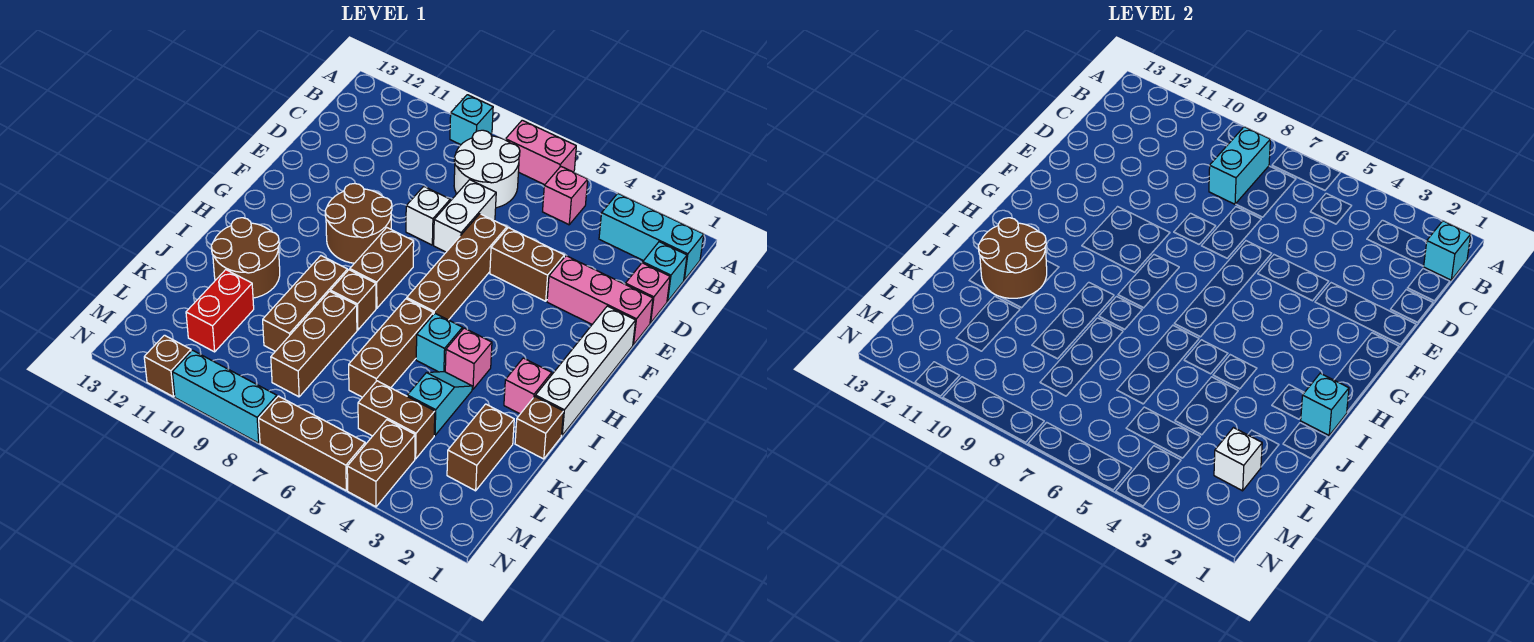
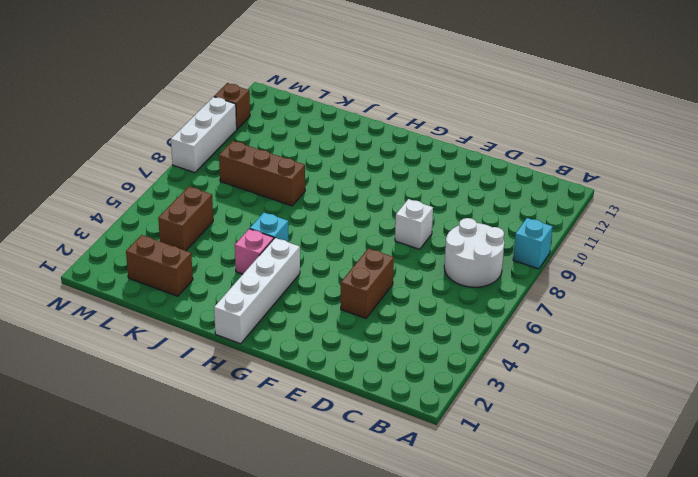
white 1x4 brick [214,238,300,344] -> white 1x4 brick turned to [535,306,636,435]
white 1x3 brick [171,97,237,173] -> cyan 1x3 brick [172,350,277,443]
none -> pink 1x2 brick [506,120,576,185]
none -> cyan 1x3 brick [599,194,704,280]
none -> pink 1x1 brick [543,167,588,225]
none -> cyan 1x1 brick [643,242,687,301]

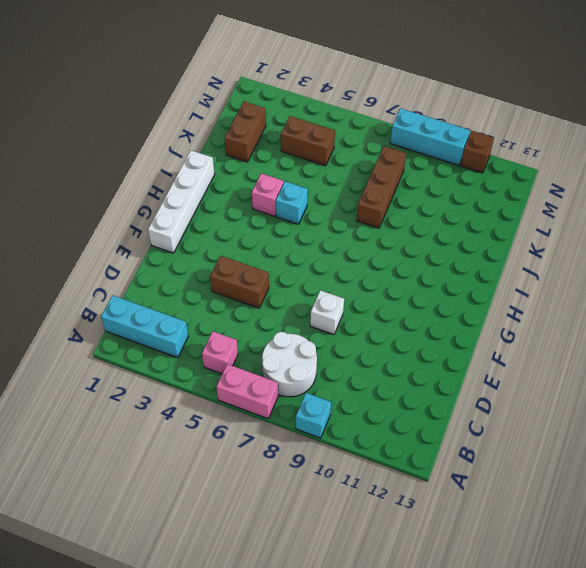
none -> cyan 1x1 brick [643,242,687,301]
none -> pink 1x1 brick [625,263,670,323]
none -> white 1x2 brick [434,180,496,252]
none -> pink 1x3 brick [547,256,653,345]

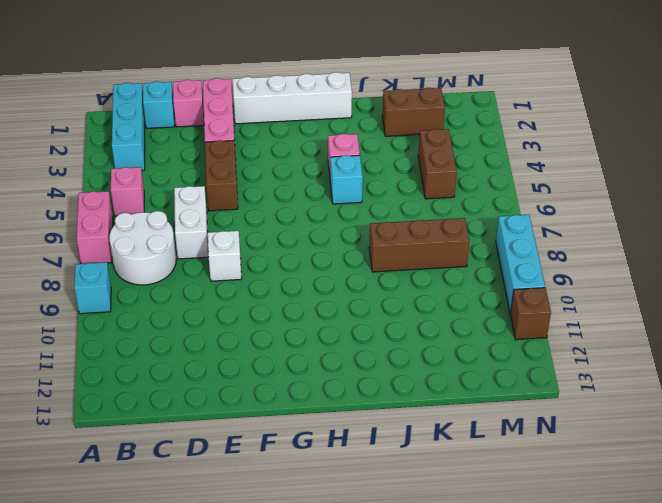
white 1x2 brick [174,186,208,259] -> white 1x2 brick turned to [434,180,496,252]
none -> brown 1x4 brick [407,214,507,320]
none -> brown 2x2 round brick [325,183,392,263]
none -> brown 1x2 brick [350,228,414,308]
none -> pink 1x1 brick [504,358,552,414]

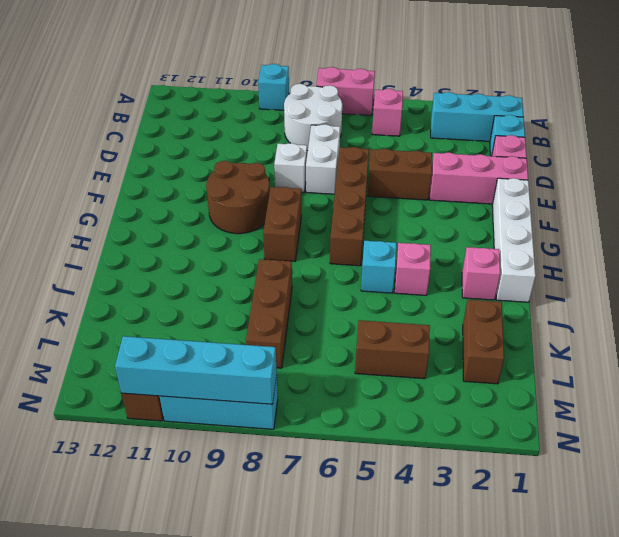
cyan 1x4 brick [115,336,277,404] -> none
none -> brown 1x3 brick [349,299,433,397]
none -> brown 1x1 brick [330,270,376,330]
none -> brown 1x3 brick [263,256,348,351]
none -> brown 2x2 round brick [211,218,280,298]

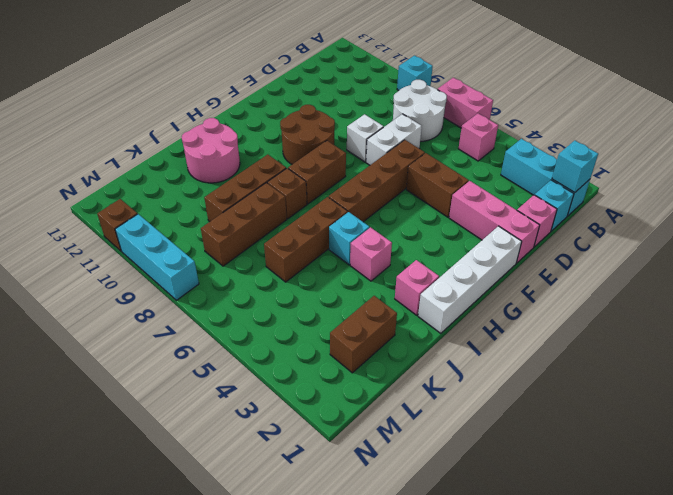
pink 2x2 round brick [182,118,240,183] -> brown 2x2 round brick [211,218,280,298]
none -> brown 1x1 brick [515,396,564,459]
none -> cyan 1x2 slope [407,372,472,435]
none -> red 1x2 brick [186,270,254,352]
none -> brown 1x2 brick [358,381,435,459]

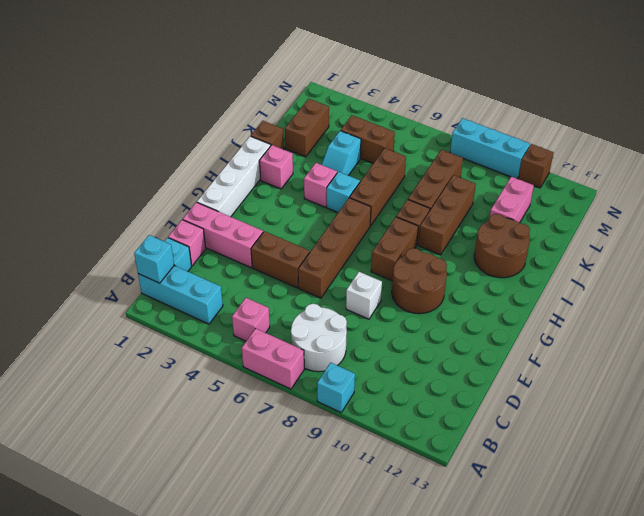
pink 1x2 brick [489,177,534,223] -> red 1x2 brick [186,270,254,352]
none -> white 1x2 brick [434,180,496,252]
none -> brown 1x2 brick [347,420,415,507]
none -> brown 1x3 brick [259,396,365,490]
none -> cyan 1x2 brick [1209,127,1270,204]

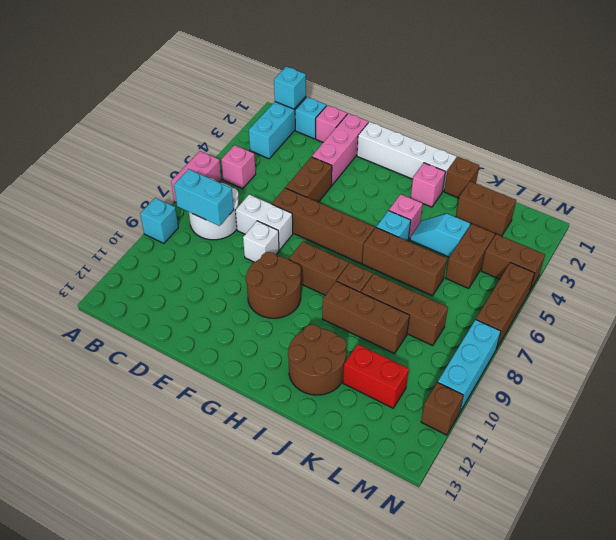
none -> cyan 1x1 brick [1301,373,1349,435]
none -> brown 2x2 round brick [978,218,1047,298]
none -> white 1x1 brick [1214,428,1262,491]

